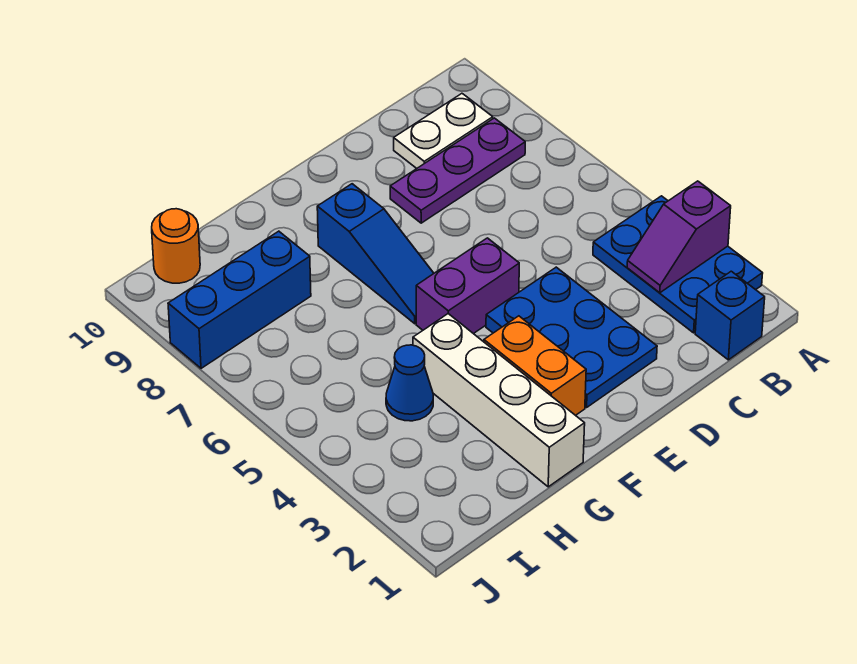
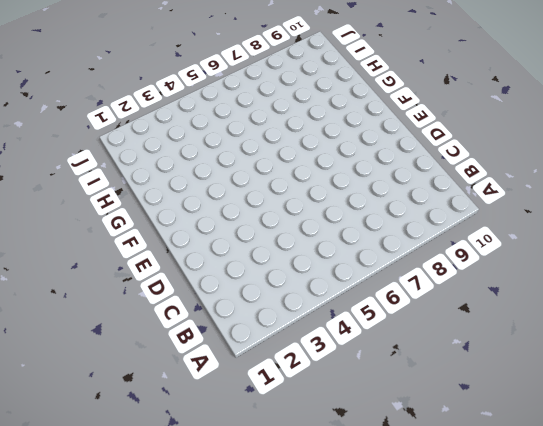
none -> blue 2x3 plate [593,196,763,333]
none -> blue 1x1 brick [695,271,765,360]
none -> purple 1x3 plate [390,118,525,223]

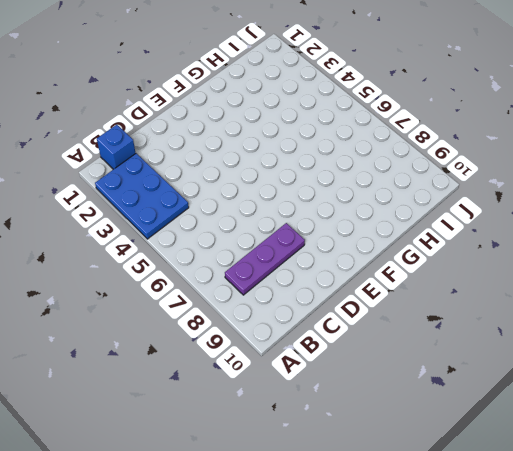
none -> white 1x2 plate [394,94,493,169]
none -> blue 2x3 plate [486,267,657,407]
none -> purple 1x2 brick [416,238,519,334]

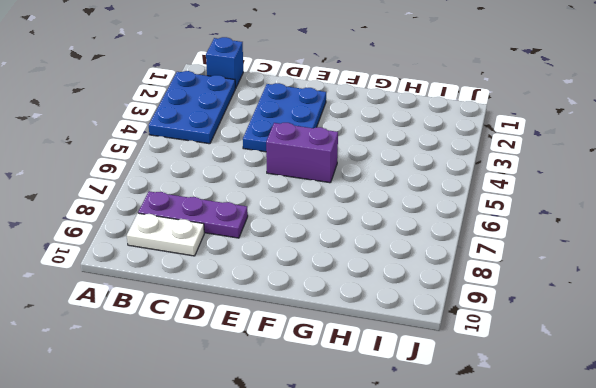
none -> orange 1x2 brick [484,316,586,415]
none -> blue 1x3 slope [317,184,434,324]
none -> white 1x4 brick [413,314,585,487]

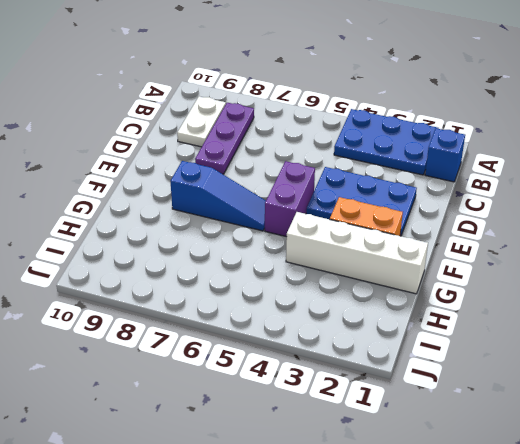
none -> blue 1x1 cone [386,345,433,421]
none -> blue 1x3 brick [168,231,311,368]
none -> orange 1x1 round brick [152,209,200,283]

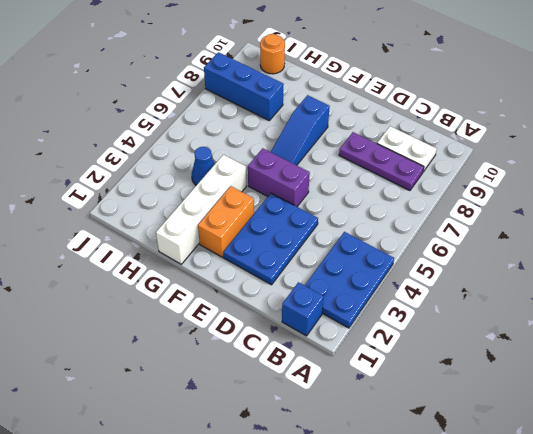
none -> purple 1x2 slope [627,181,731,293]

